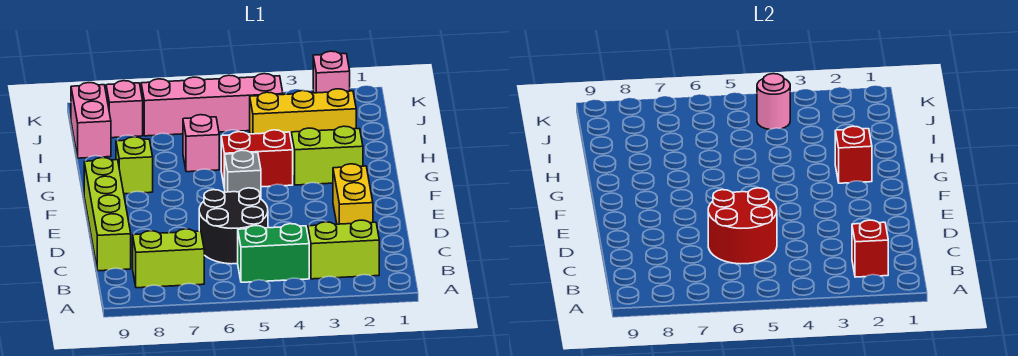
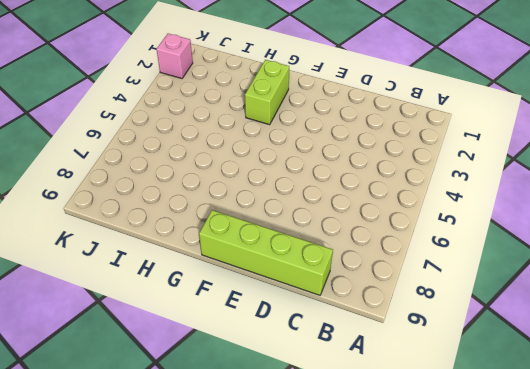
none -> lime 1x2 brick [308,220,379,279]
none -> green 1x2 brick [238,224,309,282]
none -> lime 1x2 brick [133,229,204,288]

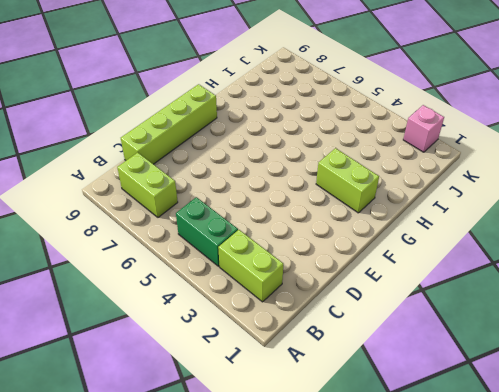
none -> black 2x2 round brick [199,188,268,264]
none -> yellow 1x2 brick [333,164,373,224]
none -> grey 1x1 brick [225,150,261,199]

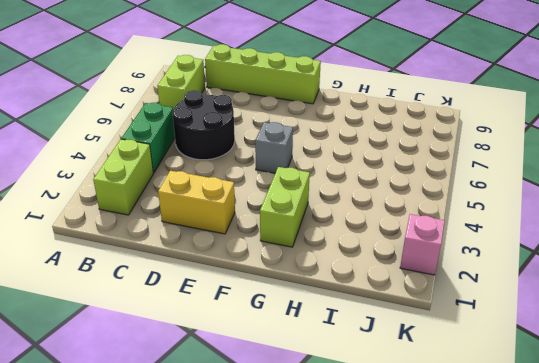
none -> red 1x2 brick [221,130,293,188]
none -> lime 1x1 brick [116,137,153,194]
none -> pink 1x1 brick [183,115,219,172]

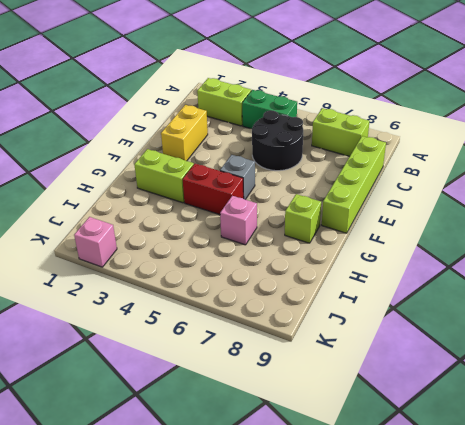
none -> yellow 1x3 brick [250,89,356,137]
none -> pink 1x2 brick [71,83,111,158]
none -> pink 1x4 brick [141,74,283,136]

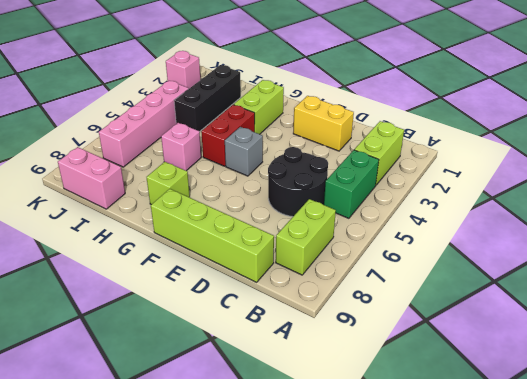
black 1x3 brick [174,65,241,132] -> yellow 1x3 brick [250,89,356,137]
none -> pink 1x1 brick [106,81,143,138]
none -> red 1x1 brick [852,220,888,277]
none -> red 2x2 round brick [708,188,777,264]

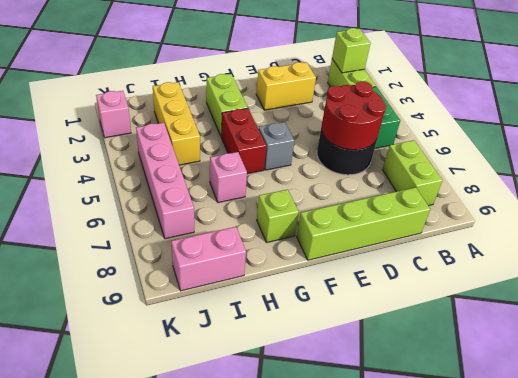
lime 1x1 brick [332,28,371,73] -> red 1x1 brick [852,220,888,277]
none -> pink 1x1 brick [106,81,143,138]
none -> red 1x1 brick [835,126,872,183]
none -> pink 1x1 round brick [757,74,790,130]

